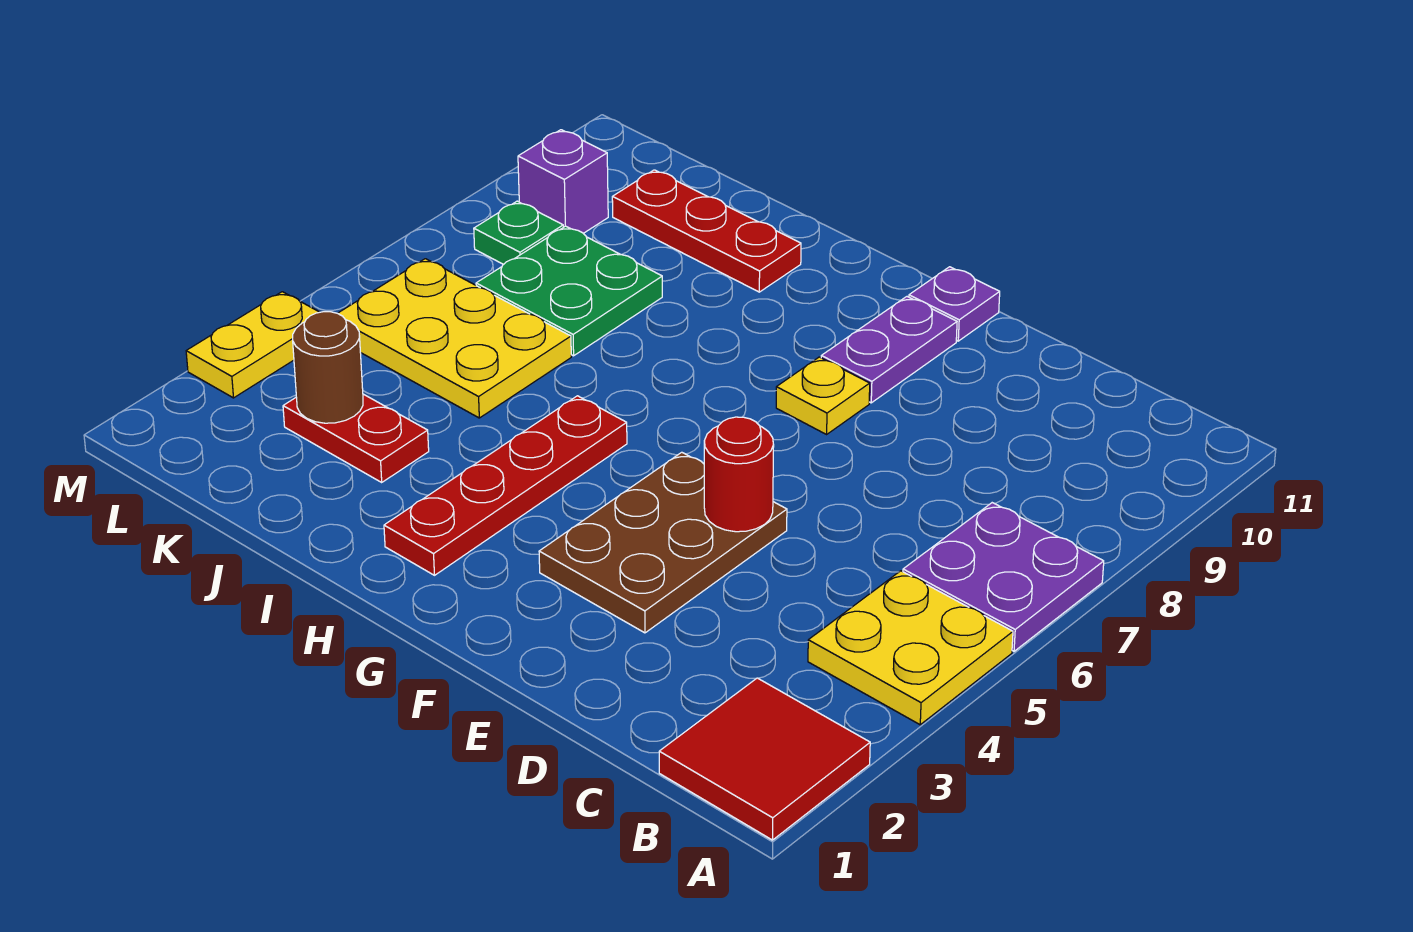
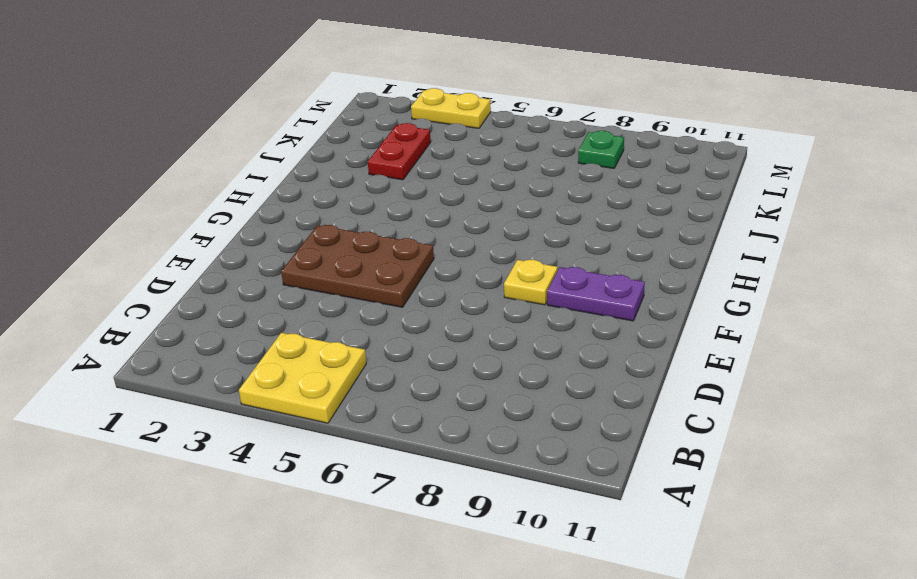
none -> red 2x2 tile [659,678,870,840]
none -> purple 2x2 plate [903,503,1104,651]
none -> purple 1x1 plate [909,267,1000,341]

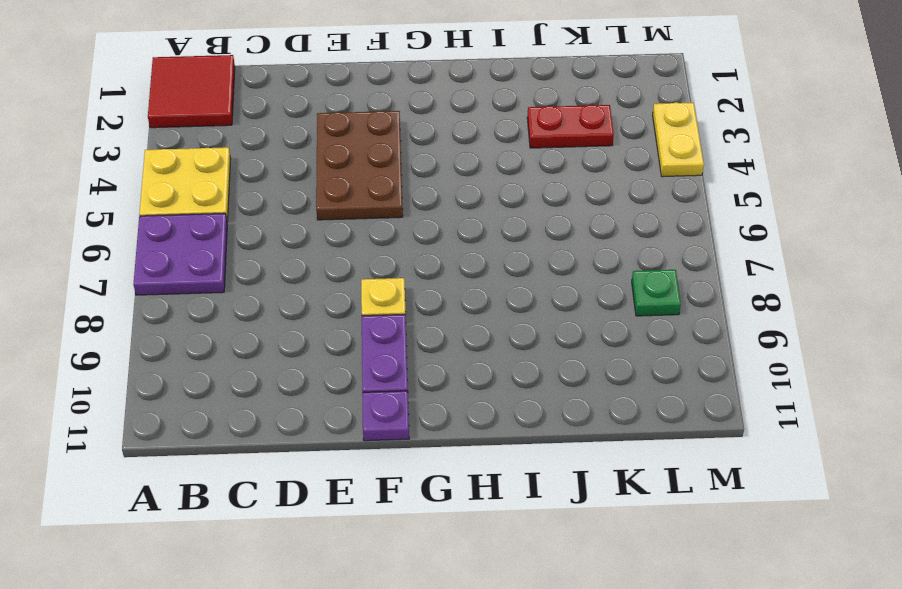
none -> red 1x4 plate [384,396,627,575]
none -> red 1x3 plate [612,170,801,292]
none -> yellow 2x3 plate [338,259,571,418]

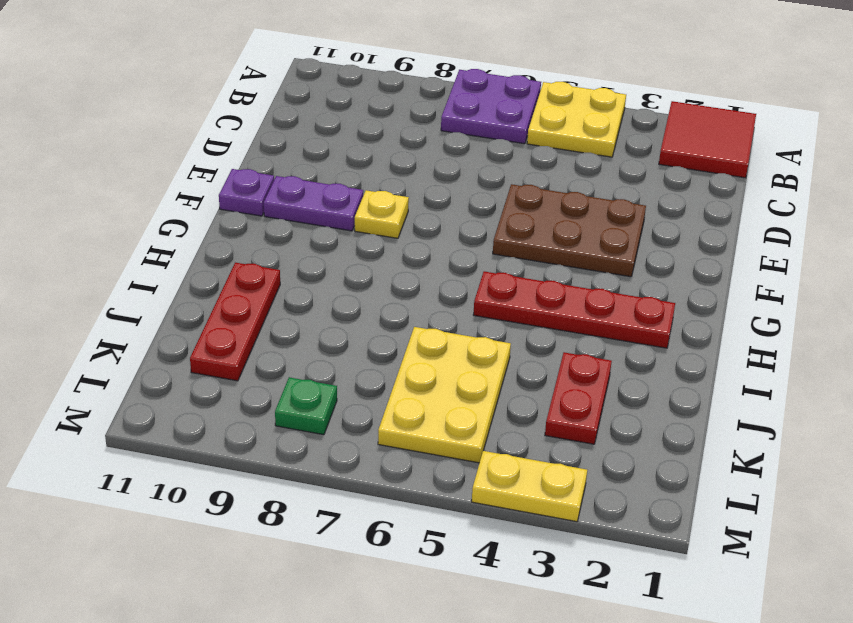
none -> green 2x2 plate [476,226,662,356]
none -> purple 1x1 brick [518,130,608,233]
none -> red 1x1 round brick [704,417,774,532]

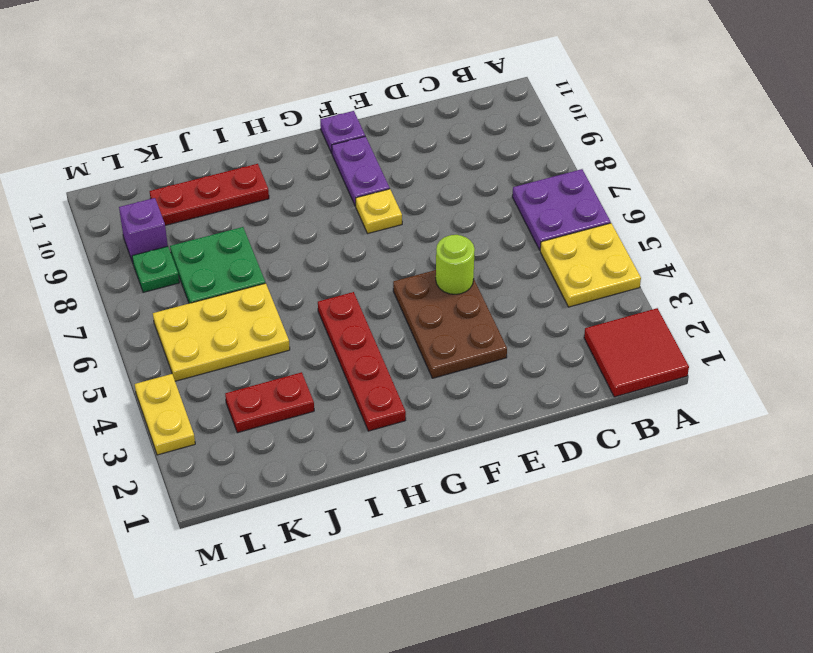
lime 1x1 round brick [436,235,475,294] -> red 1x1 round brick [704,417,774,532]
none -> brown 1x1 round brick [293,312,363,423]

